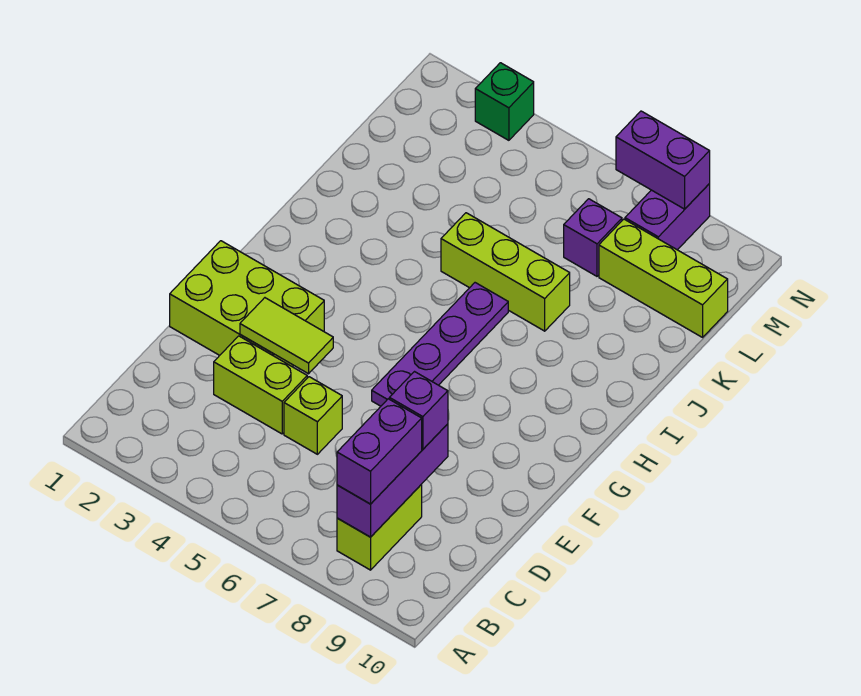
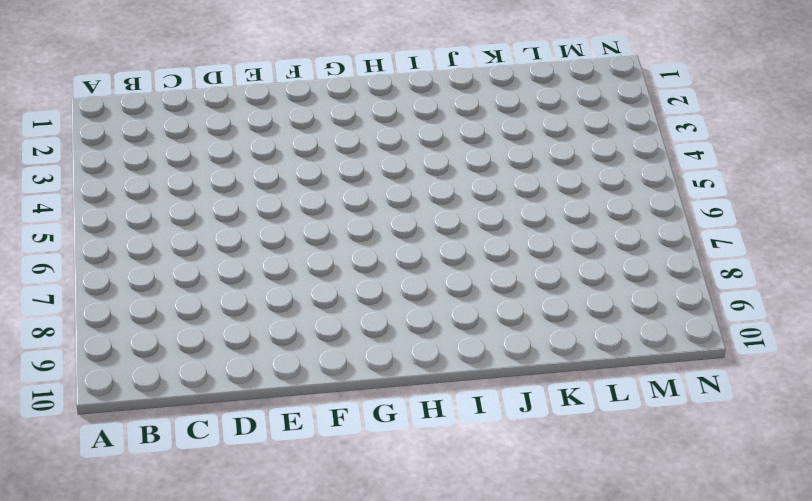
none -> lime 1x2 brick [337,484,422,570]
none -> lime 1x2 brick [214,336,307,434]
none -> lime 1x1 brick [284,377,342,454]

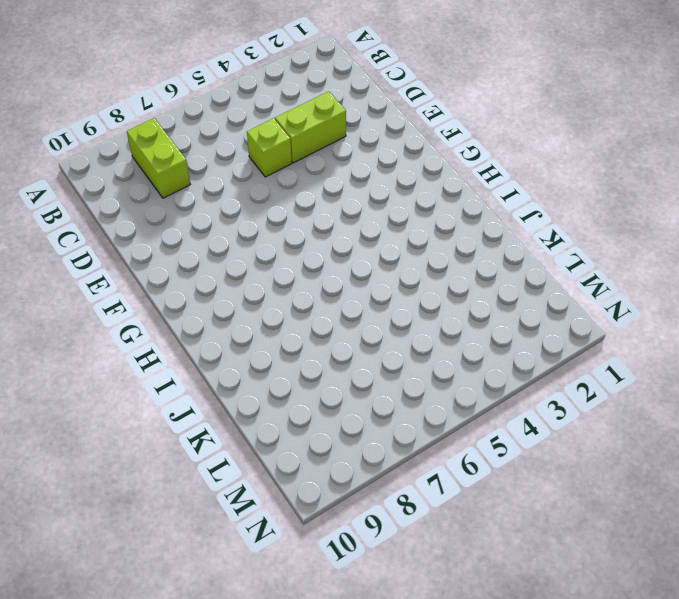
none -> lime 2x3 brick [170,241,324,367]
none -> purple 1x4 plate [372,283,508,406]
none -> lime 1x3 brick [441,213,570,331]

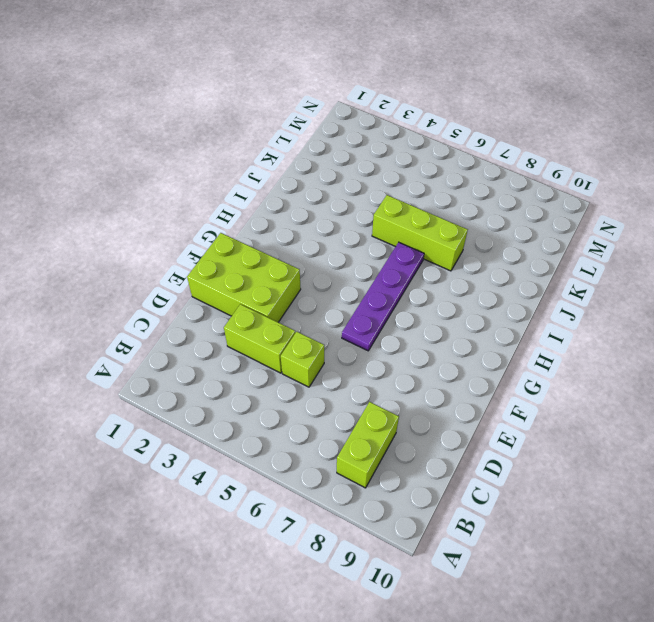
none -> purple 1x1 brick [564,199,622,276]
none -> lime 1x3 brick [599,219,728,337]
none -> purple 1x2 brick [625,184,710,250]

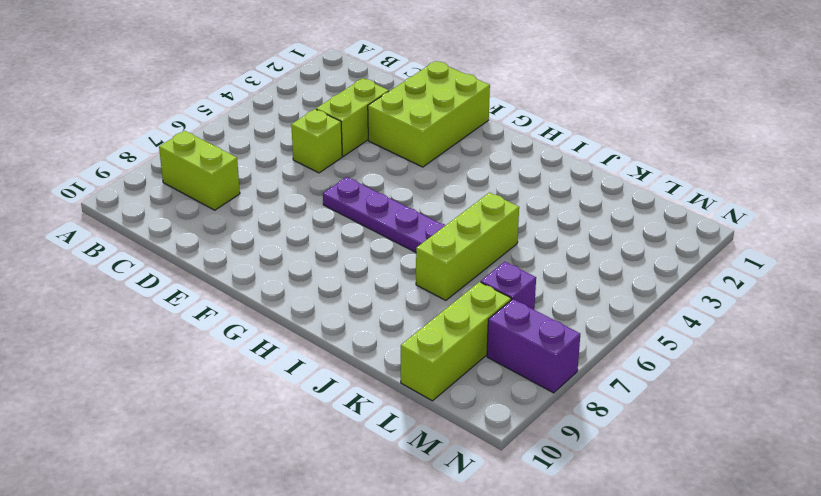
none -> green 1x1 brick [475,63,534,140]
none -> purple 1x3 brick [337,424,448,537]
none -> lime 1x2 tile [240,298,333,374]

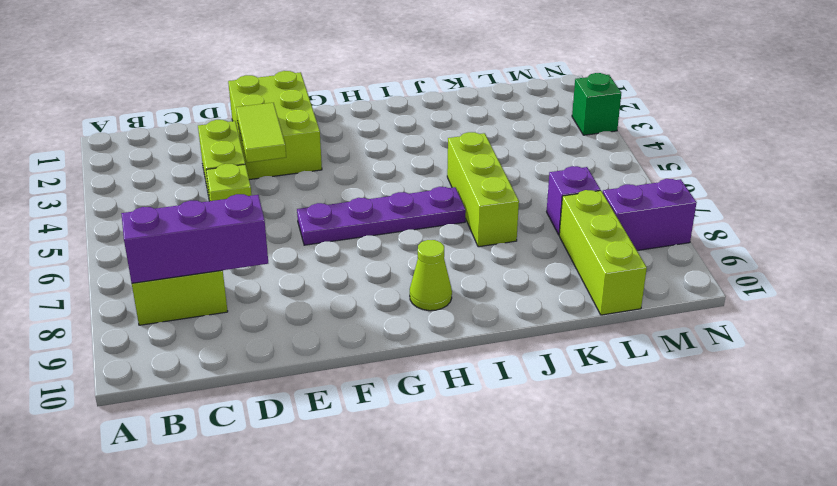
lime 1x1 cone [410,240,452,311] -> none
none -> purple 1x2 brick [616,111,710,209]
none -> purple 1x2 brick [337,399,422,504]
none -> purple 1x1 brick [389,372,448,449]

